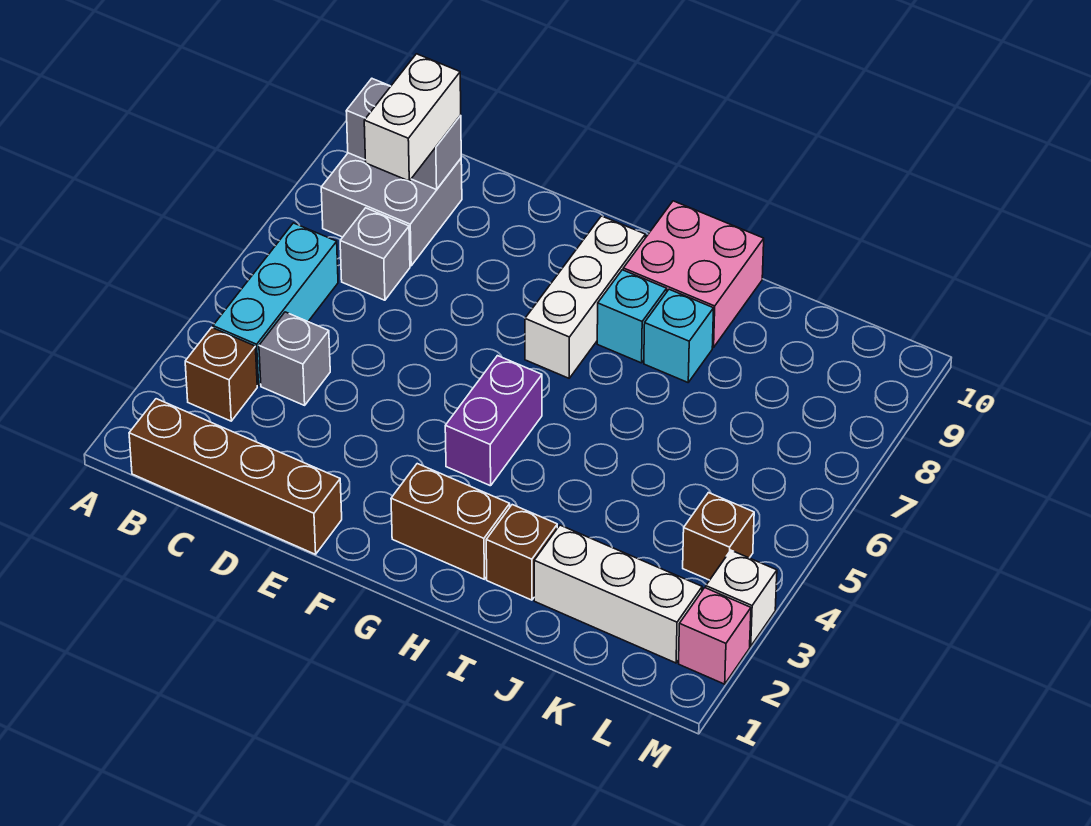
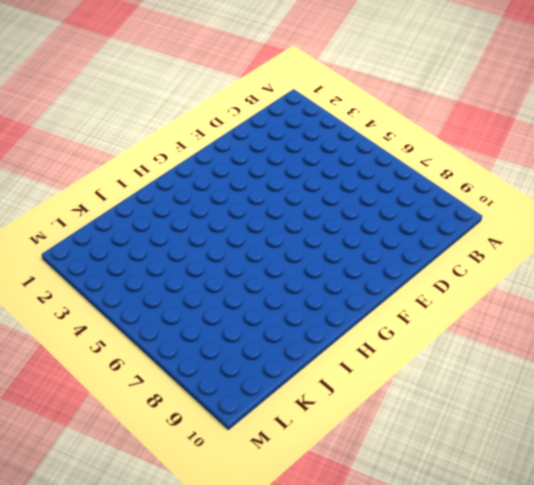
none -> brown 1x4 brick [129,399,342,554]
none -> brown 1x1 brick [185,328,257,421]
none -> cyan 1x3 brick [213,223,338,386]

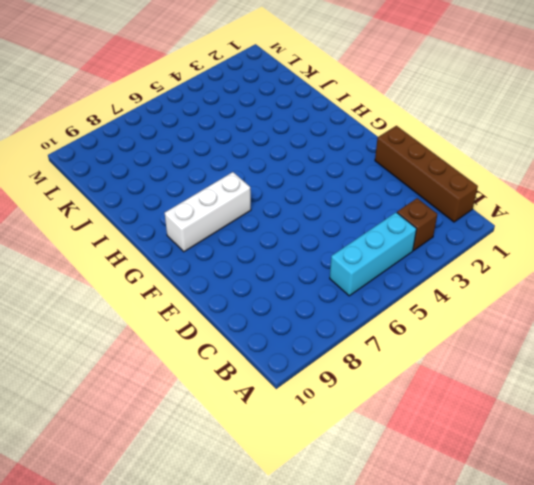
none -> grey 2x2 brick [321,153,462,266]
none -> grey 1x1 brick [259,312,330,405]
none -> grey 1x1 brick [340,208,410,300]

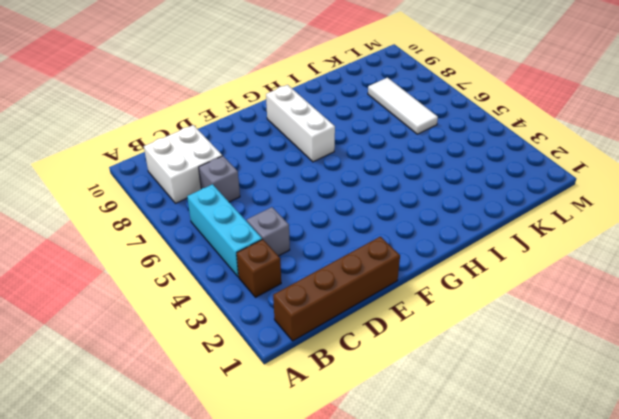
white 2x2 brick [144,125,222,203] -> grey 2x2 brick [321,153,462,266]
white 1x3 tile [368,78,438,134] -> none
none -> brown 1x2 brick [391,464,510,579]
none -> purple 1x2 brick [445,356,542,486]
none -> cyan 1x1 brick [597,270,667,363]

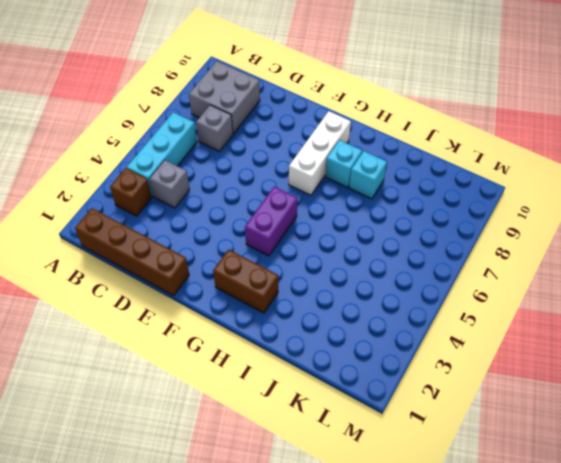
none -> pink 2x2 brick [623,201,764,347]
none -> brown 1x1 brick [486,505,557,600]
none -> white 1x3 brick [534,525,702,663]

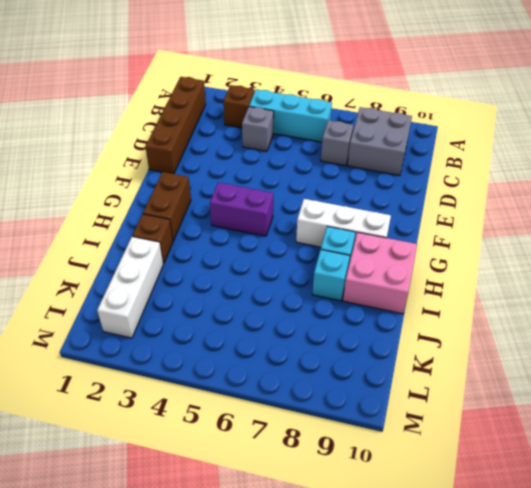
none -> brown 1x1 brick [683,493,754,580]
none -> pink 1x1 brick [679,588,751,684]
none -> white 1x1 brick [706,550,777,646]

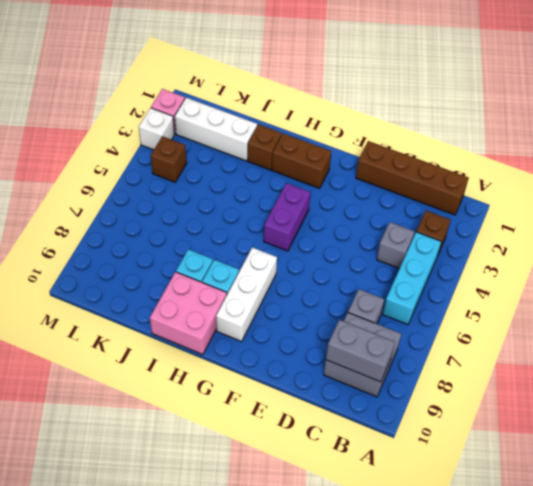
none -> white 1x2 brick [364,54,461,181]

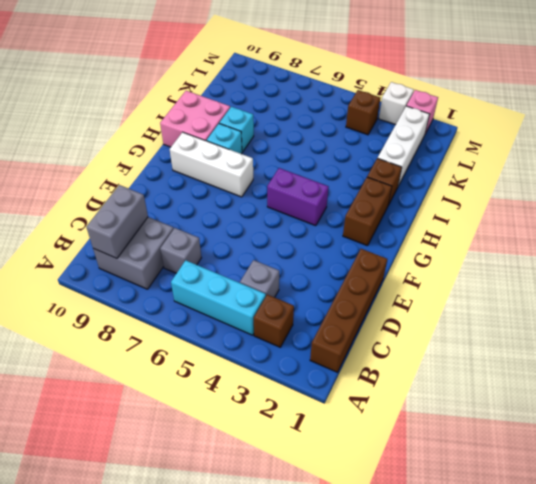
none -> white 1x2 brick [364,54,461,181]

